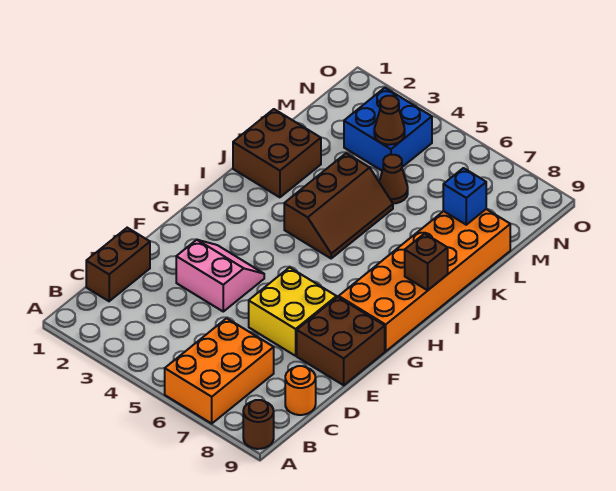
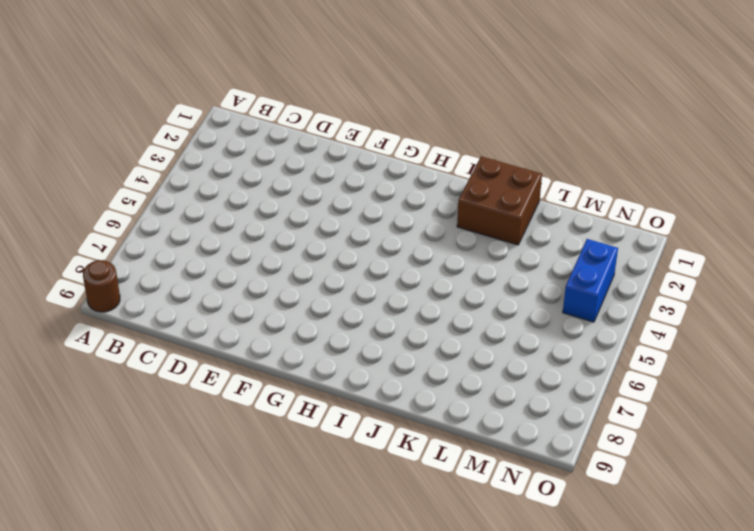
blue 1x2 brick [563,239,618,322] -> blue 2x2 brick [344,88,432,171]
none -> orange 2x3 brick [165,318,274,423]
none -> brown 1x2 brick [86,228,150,301]
none -> orange 1x1 round brick [285,366,316,415]

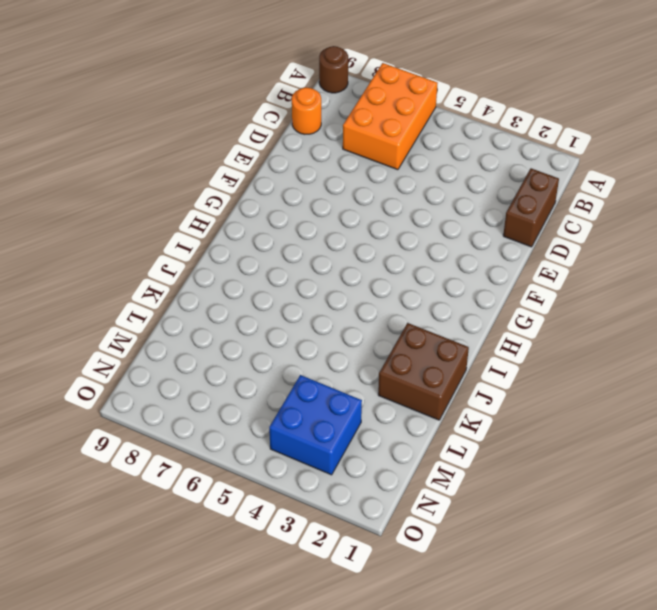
none -> pink 2x2 slope [176,240,264,311]
none -> yellow 2x2 brick [249,267,337,356]
none -> brown 2x2 brick [297,297,385,385]

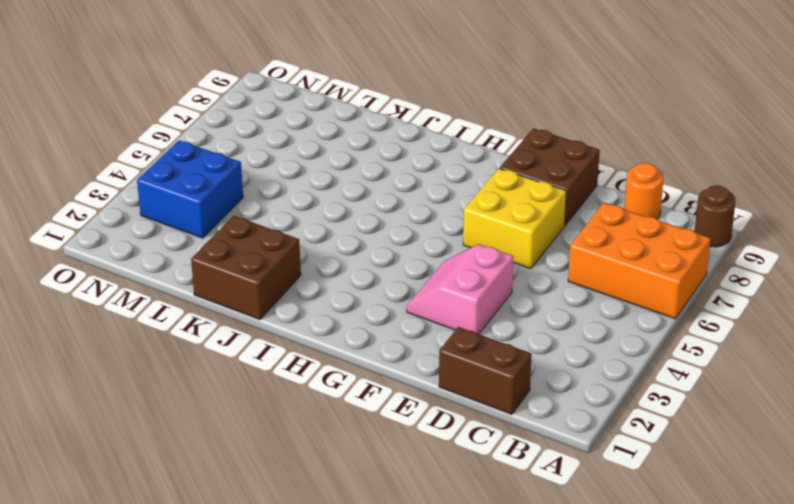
none -> orange 2x6 brick [339,209,510,351]
none -> brown 2x3 slope [284,153,393,258]
none -> brown 1x1 cone [379,155,408,203]

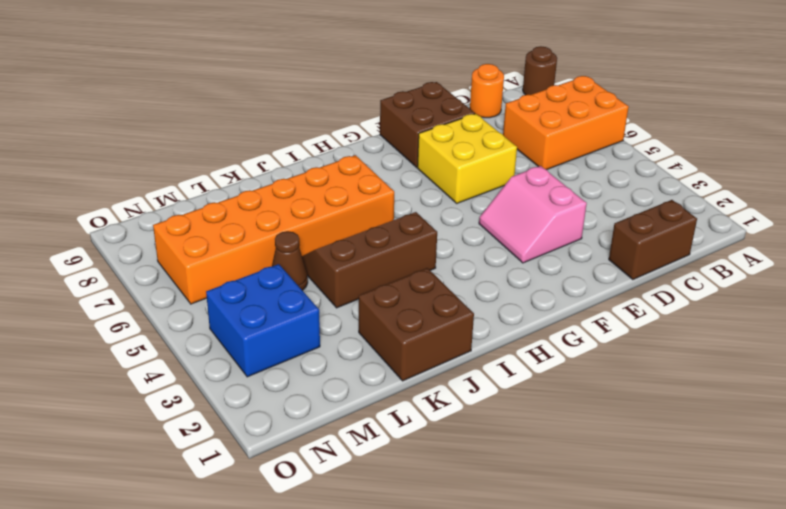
orange 2x6 brick [153,155,394,304] -> orange 2x6 brick moved to [339,209,510,351]
none -> brown 1x1 brick [405,234,448,290]
none -> blue 1x1 brick [443,168,486,225]
none -> brown 1x1 cone [374,96,405,145]

